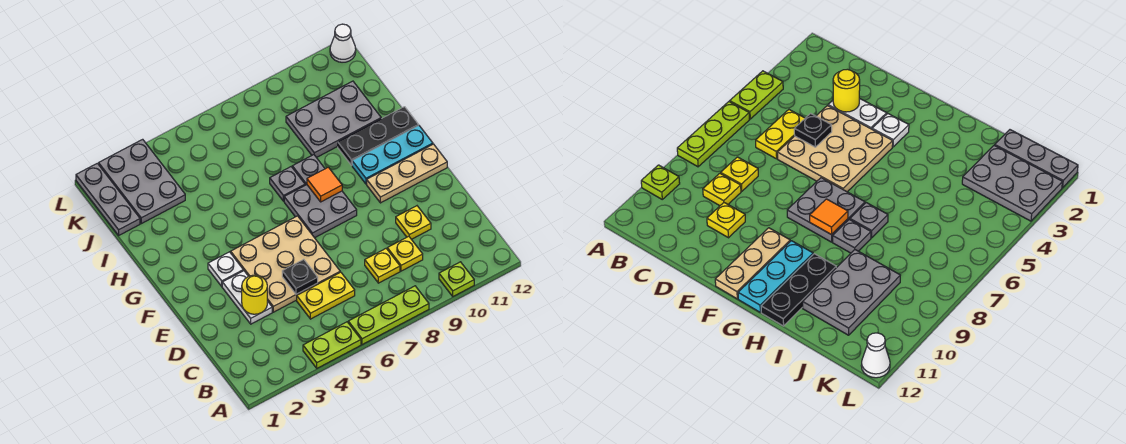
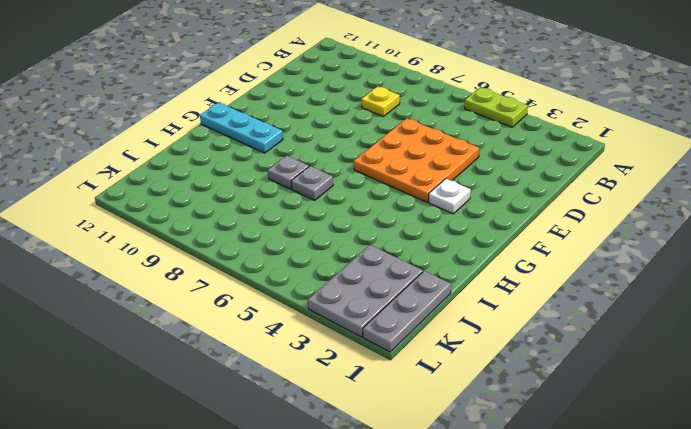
orange 3x3 plate [354,118,479,202] -> tan 3x3 plate [231,216,340,312]
none -> lime 1x3 plate [348,286,429,345]
none -> lime 1x1 plate [439,262,474,296]
none -> yellow 1x2 plate [297,272,355,319]

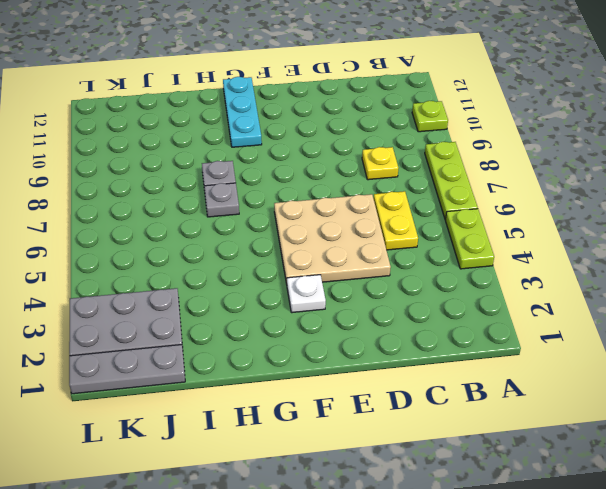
none -> yellow 1x1 plate [387,236,423,271]
none -> white 1x2 plate [222,271,272,324]
none -> yellow 1x1 plate [396,206,431,239]

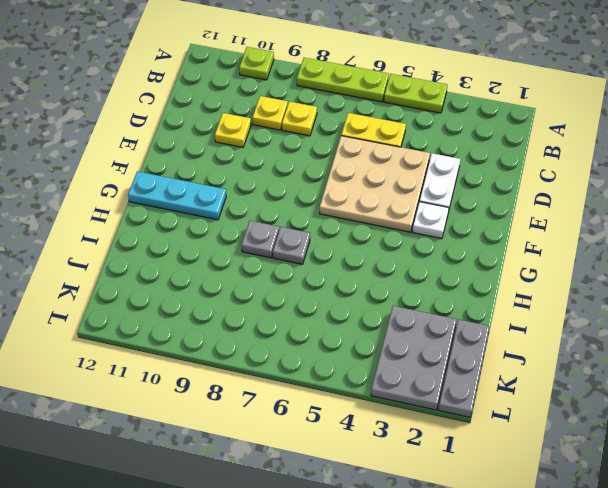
none -> grey 2x2 plate [284,185,357,238]
none -> tan 1x3 plate [367,144,447,203]
none -> black 1x3 plate [338,107,418,165]

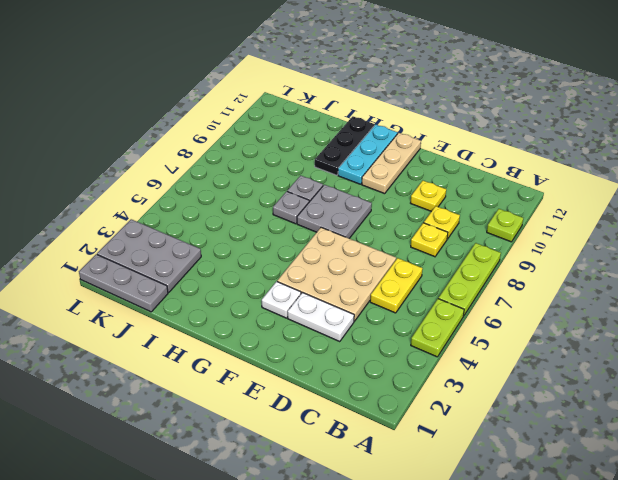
none -> grey 2x3 plate [286,81,381,158]
none -> white 1x1 cone [330,24,356,62]
none -> yellow 1x1 round brick [242,275,267,314]

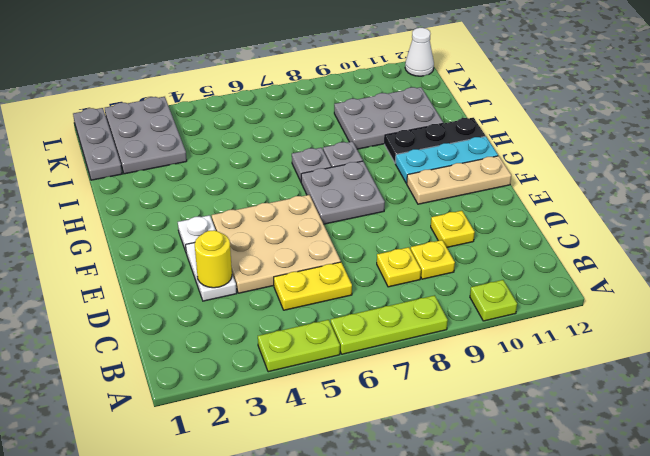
none -> black 1x1 plate [282,259,318,294]
none -> orange 1x1 tile [307,167,342,202]

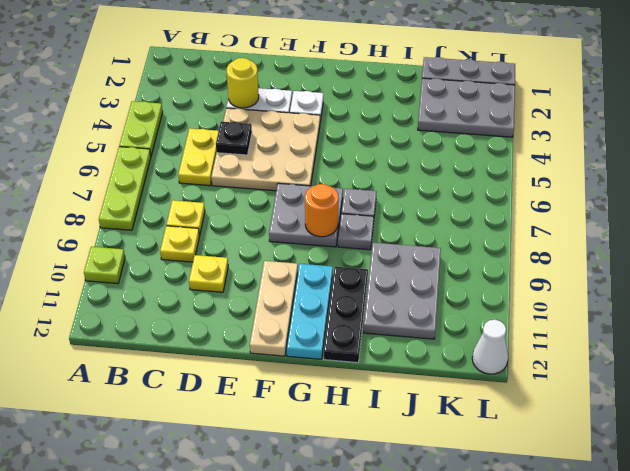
orange 1x1 round brick [305,184,338,237] -> orange 1x1 tile [307,167,342,202]

